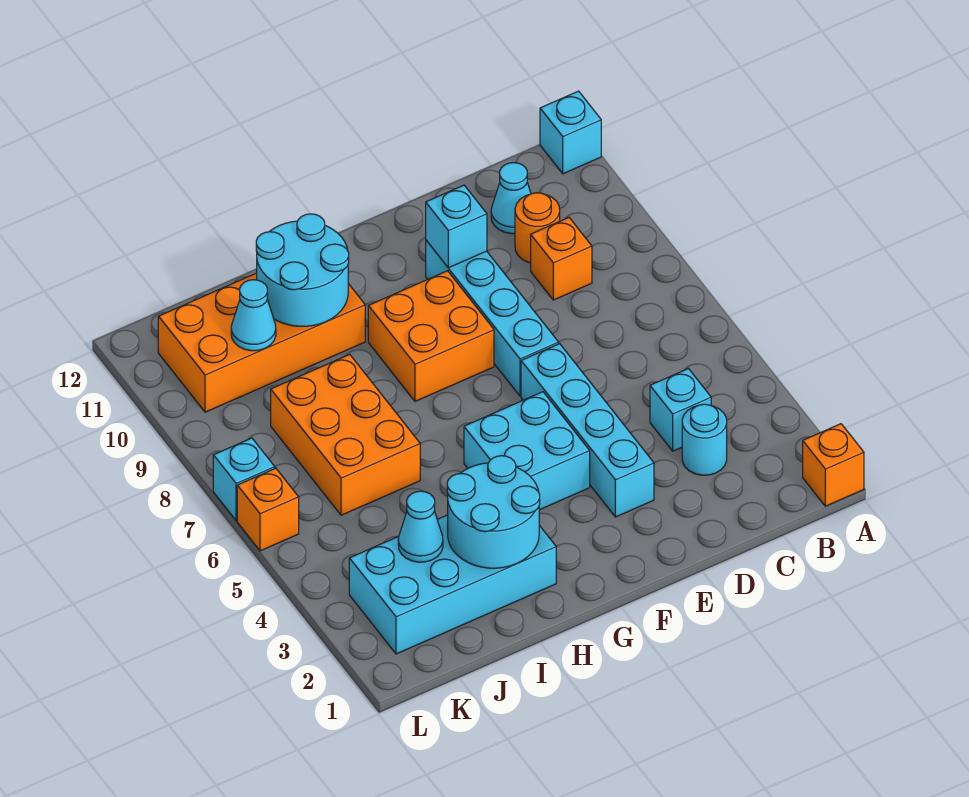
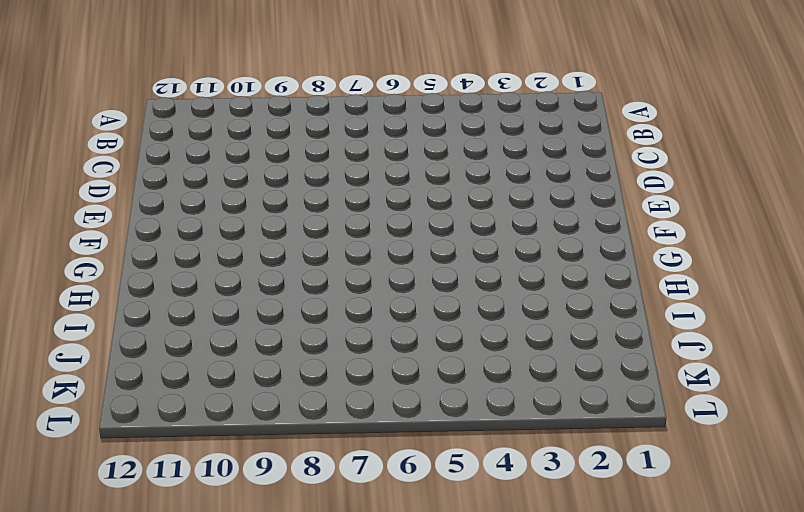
none -> orange 1x1 brick [803,424,864,506]
none -> cyan 1x1 brick [540,91,601,174]
none -> cyan 1x1 round brick [682,404,727,475]

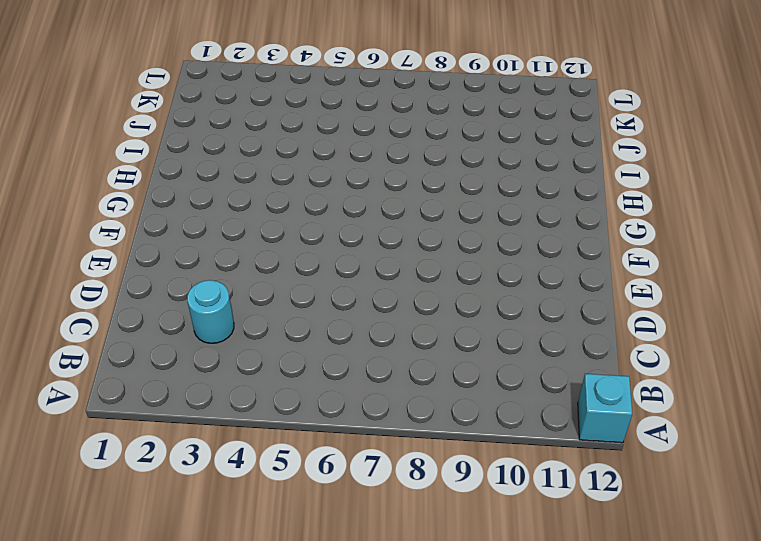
none -> orange 1x1 brick [803,424,864,506]
none -> cyan 1x1 brick [650,369,711,451]
none -> orange 1x1 brick [531,218,592,300]

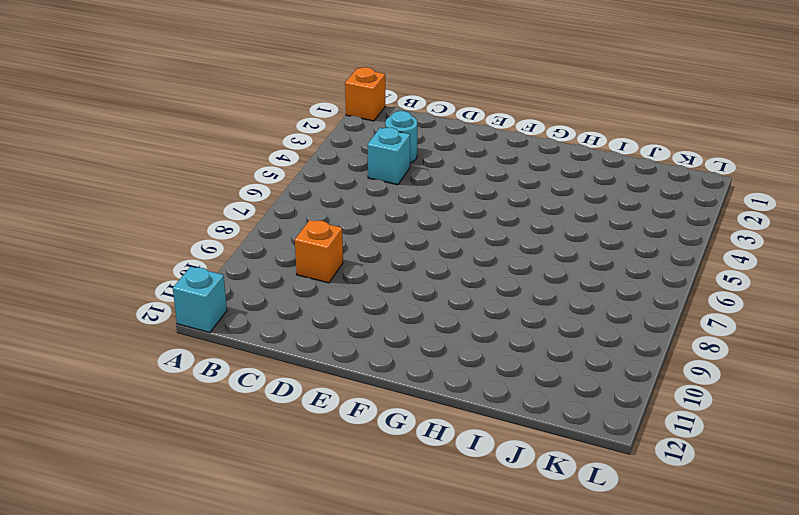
none -> orange 1x1 round brick [515,193,560,263]
none -> cyan 1x1 cone [491,163,531,234]
none -> cyan 1x4 brick [521,344,654,517]

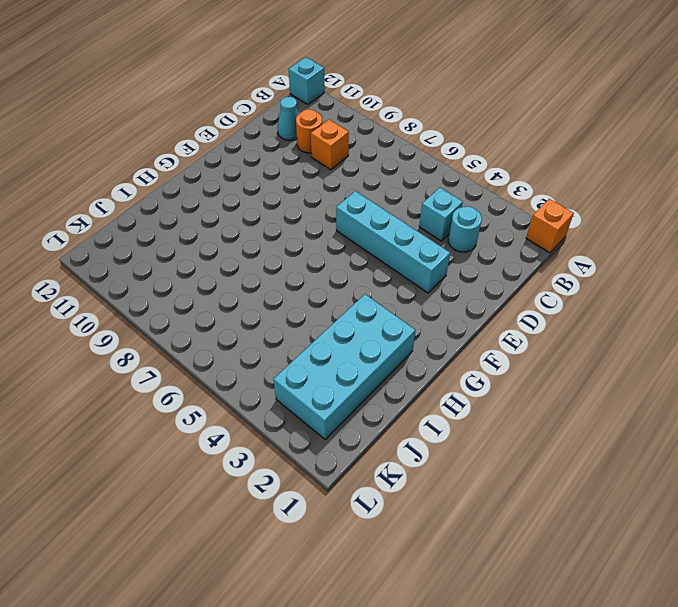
none -> cyan 1x4 brick [426,240,559,396]
none -> cyan 2x2 brick [464,392,590,510]
none -> orange 2x2 brick [368,271,494,401]

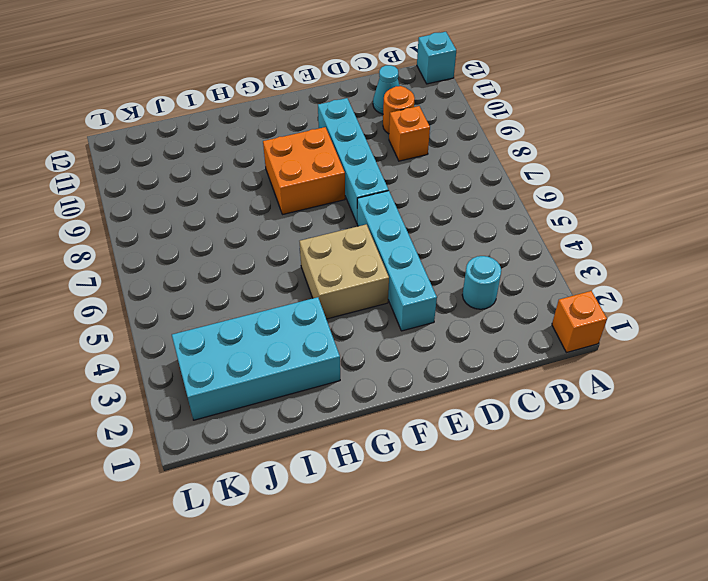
tan 2x2 brick [300,224,389,319] -> cyan 2x2 brick [464,392,590,510]
none -> cyan 1x1 brick [650,369,711,451]
none -> orange 2x4 brick [158,273,365,412]
none -> orange 2x3 brick [271,354,420,515]

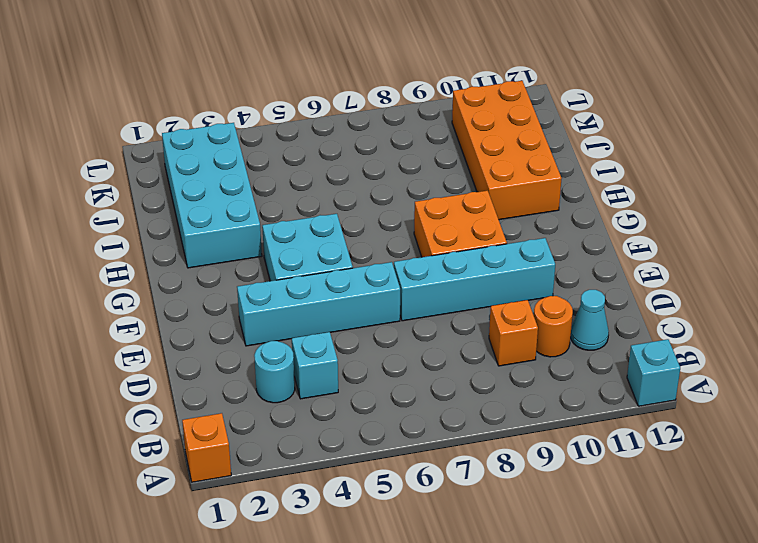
none -> orange 2x3 brick [271,354,420,515]
none -> orange 1x1 brick [237,468,299,551]
none -> cyan 1x1 brick [213,438,275,521]

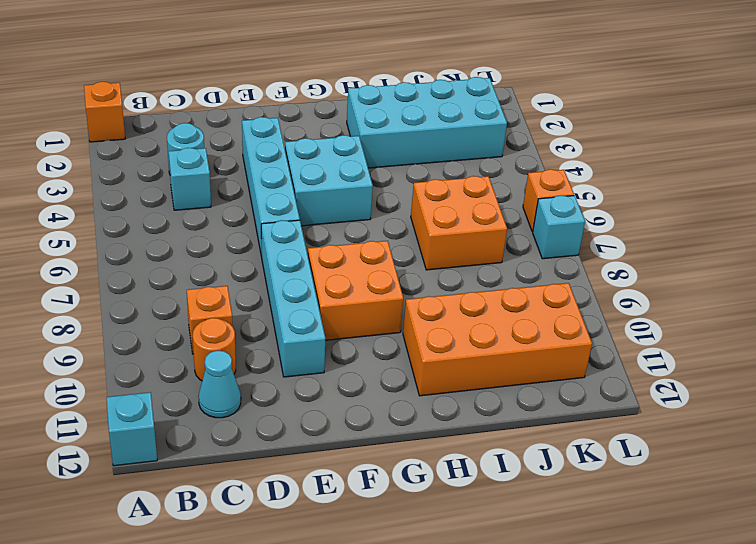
orange 2x2 brick [411,176,507,270] -> orange 2x3 brick [271,354,420,515]
none -> cyan 1x1 brick [426,185,487,268]
none -> cyan 2x2 round brick [447,456,540,568]
none -> cyan 2x2 round brick [256,214,349,326]

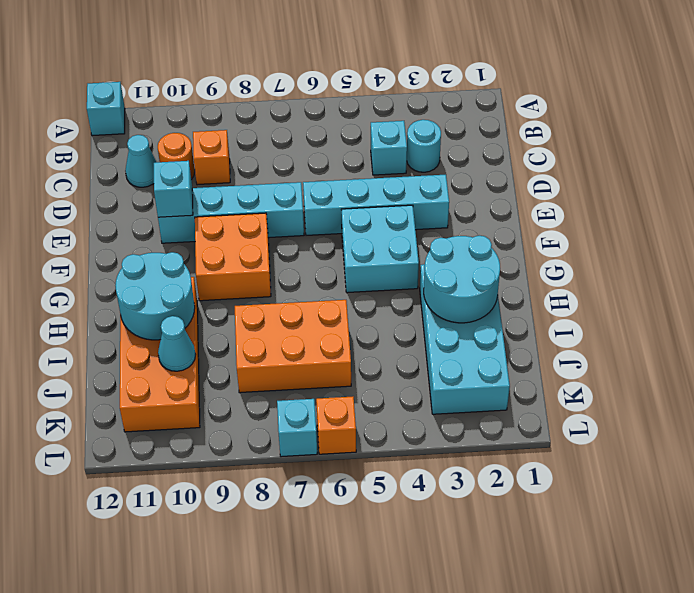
none -> orange 1x1 brick [803,424,864,506]
none -> cyan 1x1 cone [398,491,443,562]

